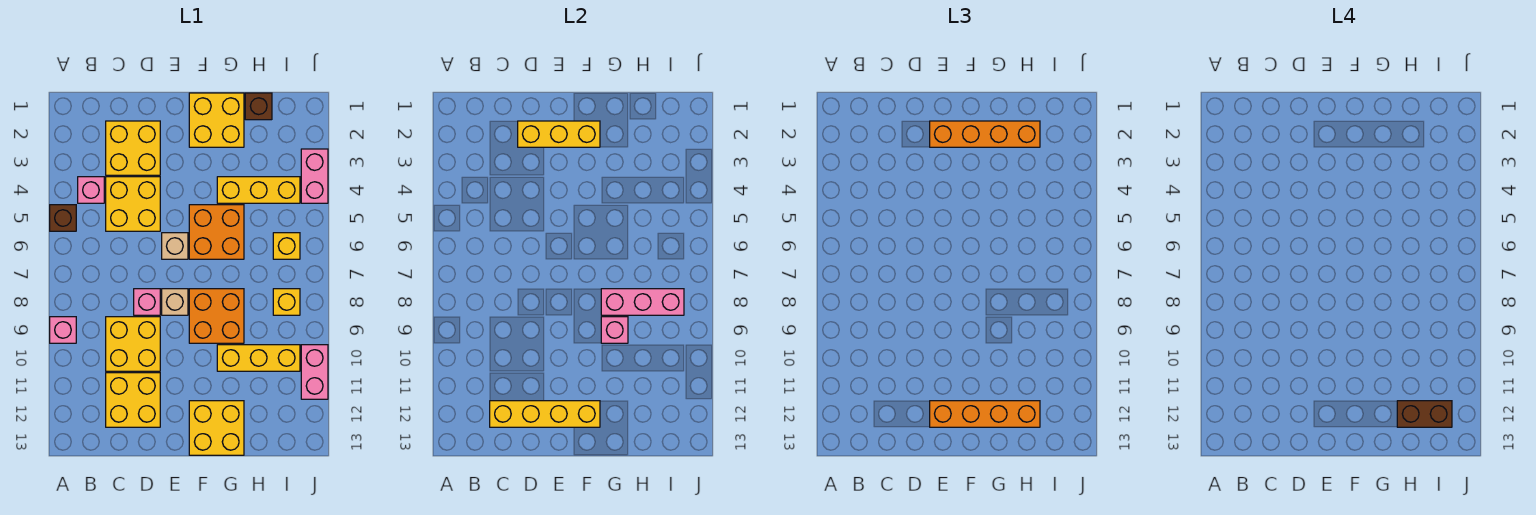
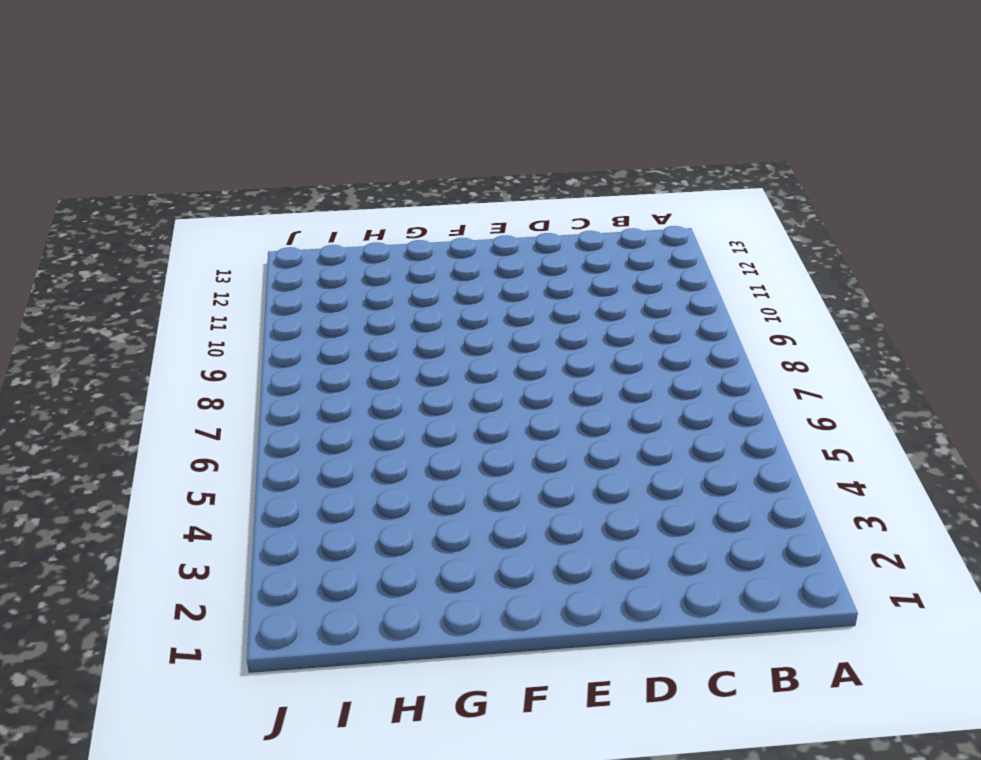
none -> brown 1x1 brick [50,205,76,231]
none -> pink 1x1 brick [50,317,76,343]
none -> pink 1x1 brick [78,177,104,203]

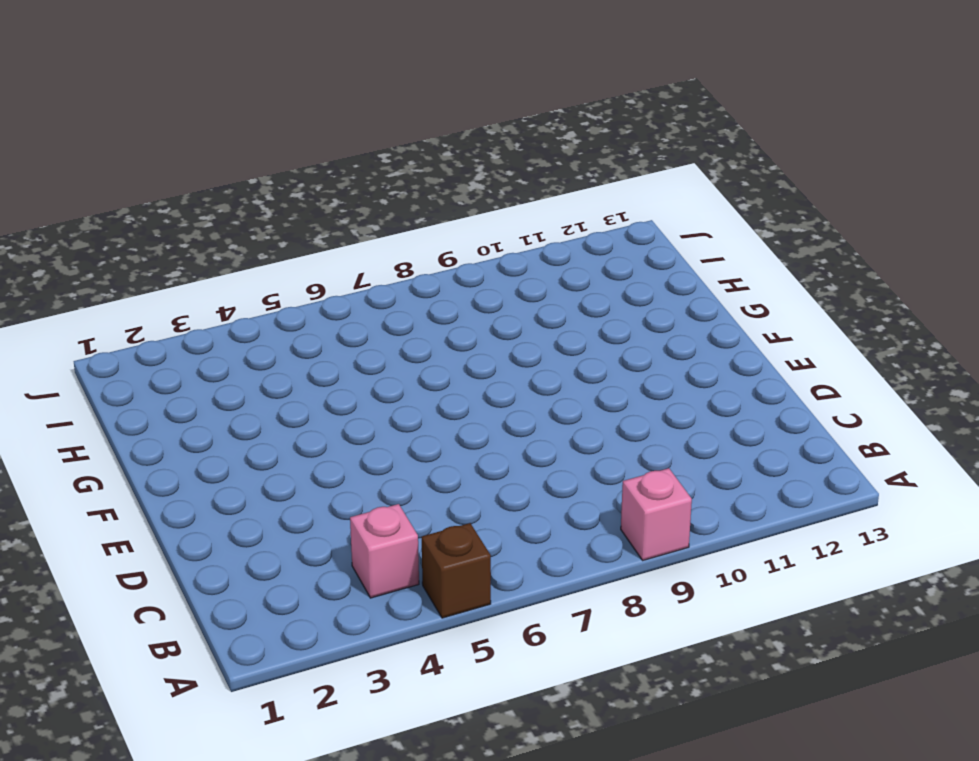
none -> yellow 2x2 brick [106,121,160,175]
none -> yellow 2x2 brick [106,177,160,231]
none -> yellow 2x2 brick [106,317,160,371]

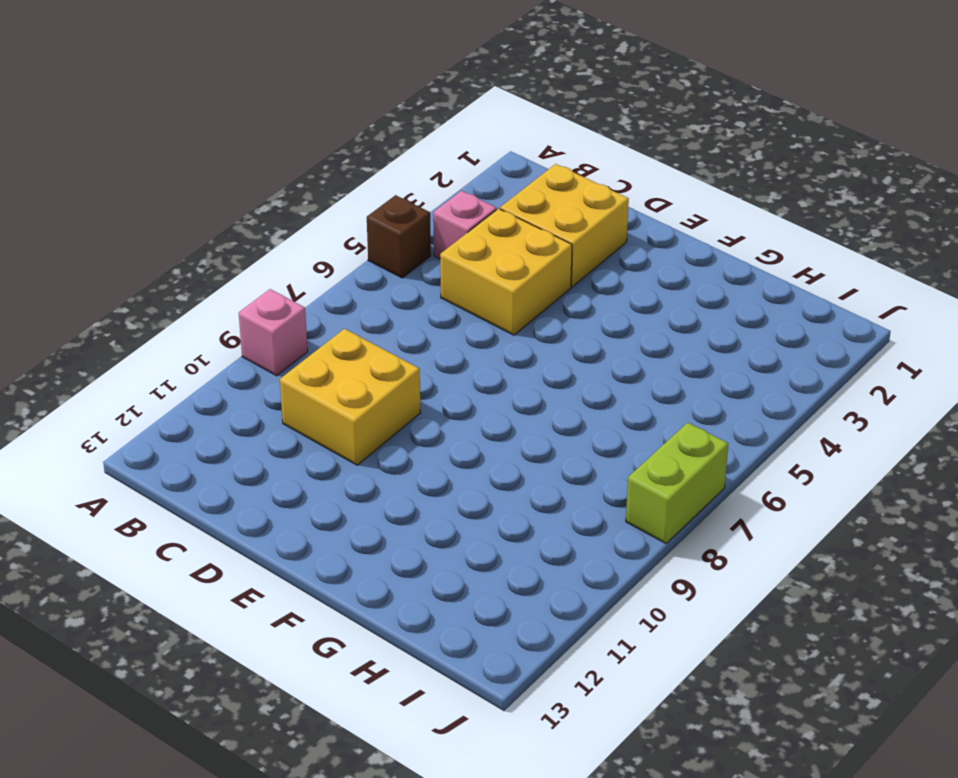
lime 1x2 brick [626,422,728,543] -> none
none -> yellow 2x2 brick [106,373,160,427]
none -> pink 1x1 brick [134,289,160,315]
none -> tan 1x1 brick [162,233,188,259]

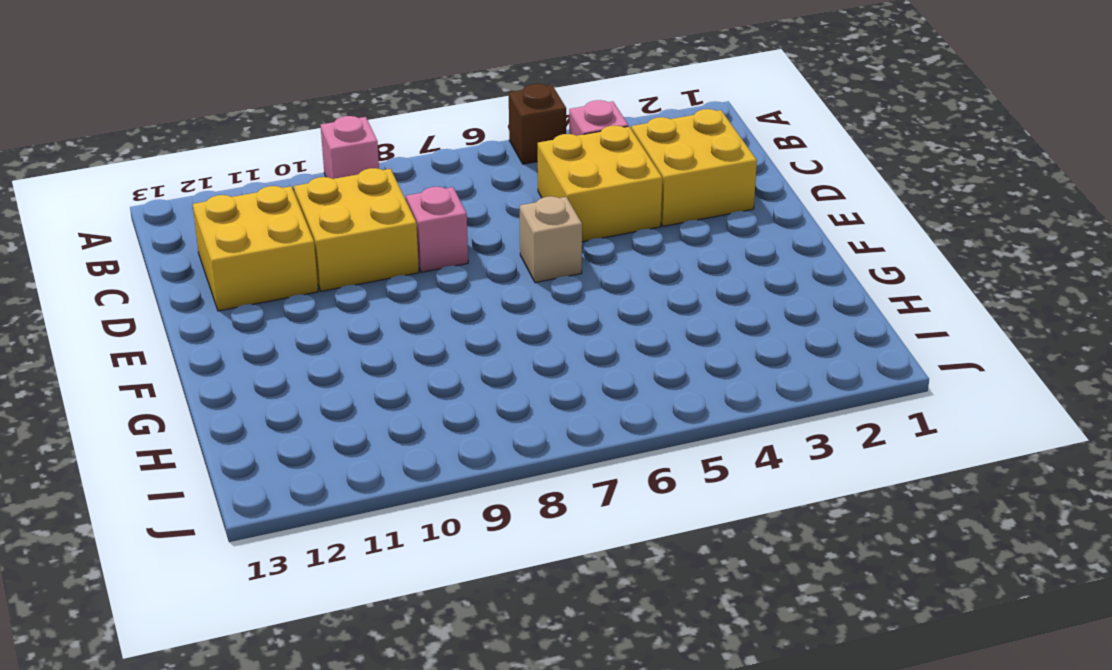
none -> tan 1x1 brick [162,289,188,315]
none -> yellow 2x2 brick [189,93,244,147]
none -> orange 2x2 brick [189,205,244,259]

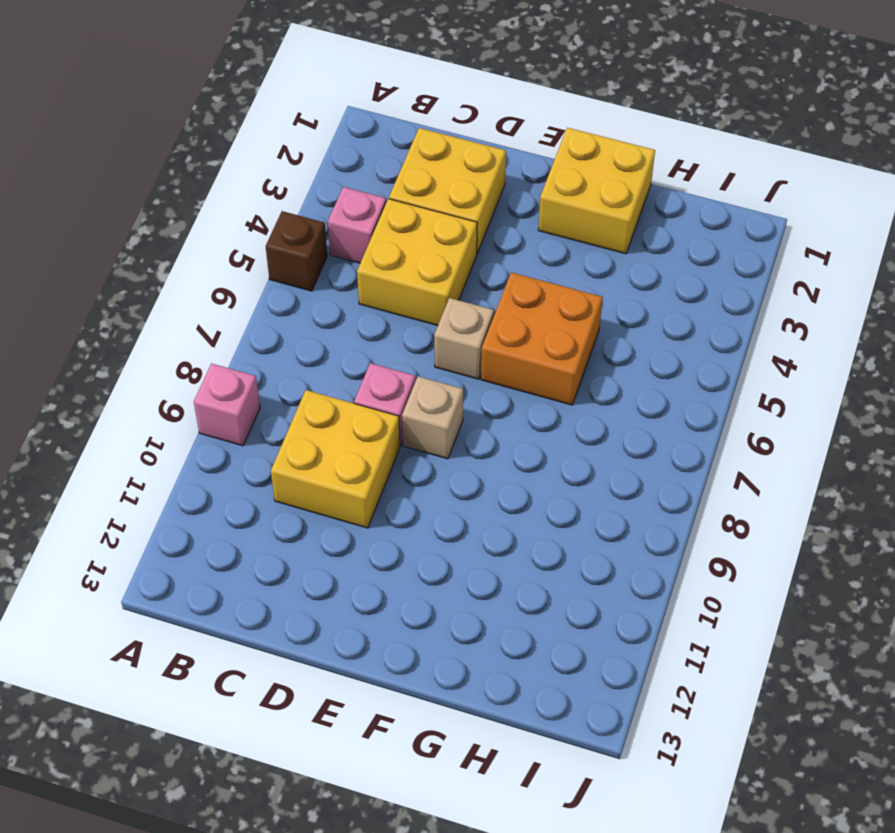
none -> yellow 2x2 brick [106,373,160,427]
none -> orange 2x2 brick [189,289,244,343]
none -> yellow 2x2 brick [189,401,244,455]

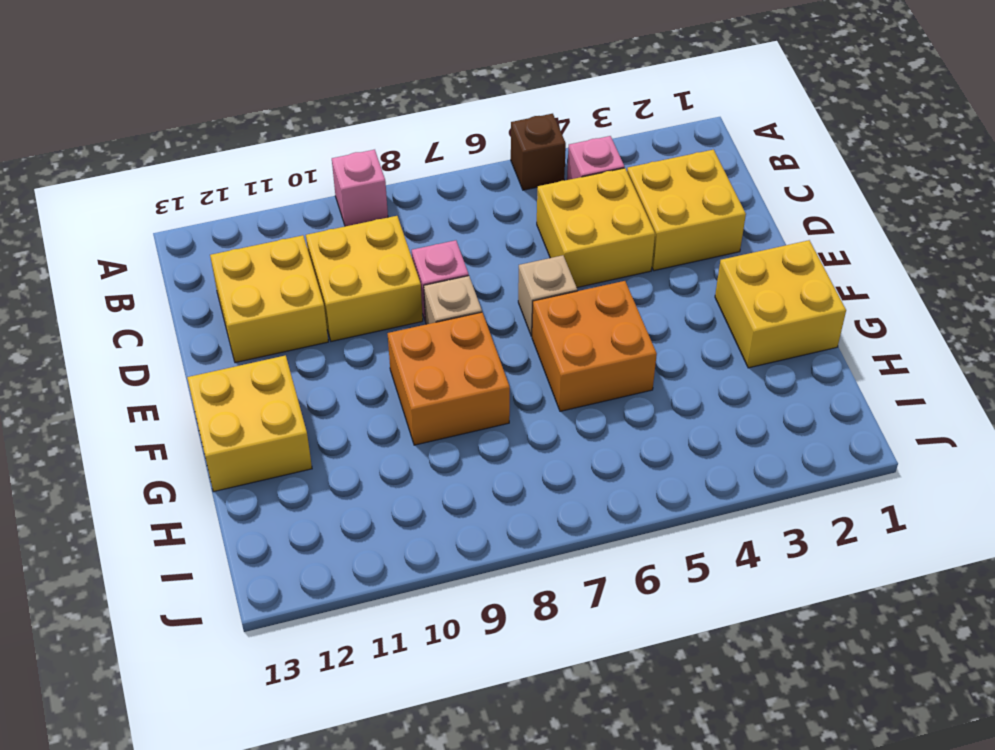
none -> yellow 1x3 brick [217,177,300,203]
none -> yellow 1x3 brick [217,345,300,371]
none -> brown 1x1 brick [245,93,272,120]

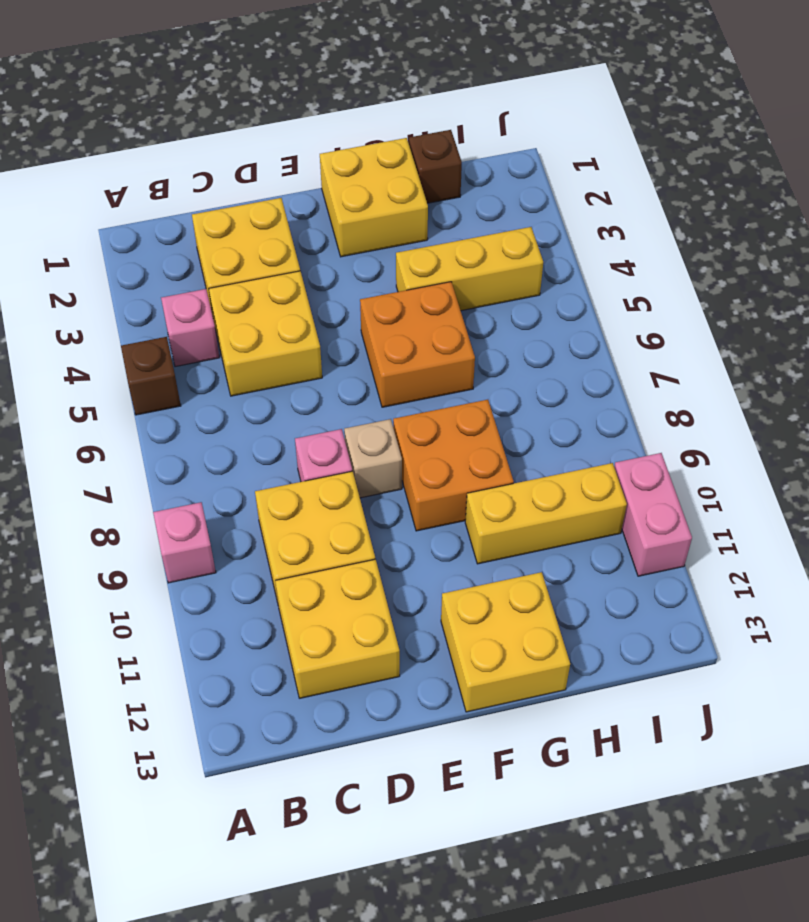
none -> tan 1x1 brick [162,233,188,259]
none -> yellow 1x1 brick [273,233,300,259]
none -> yellow 1x1 brick [273,289,300,315]

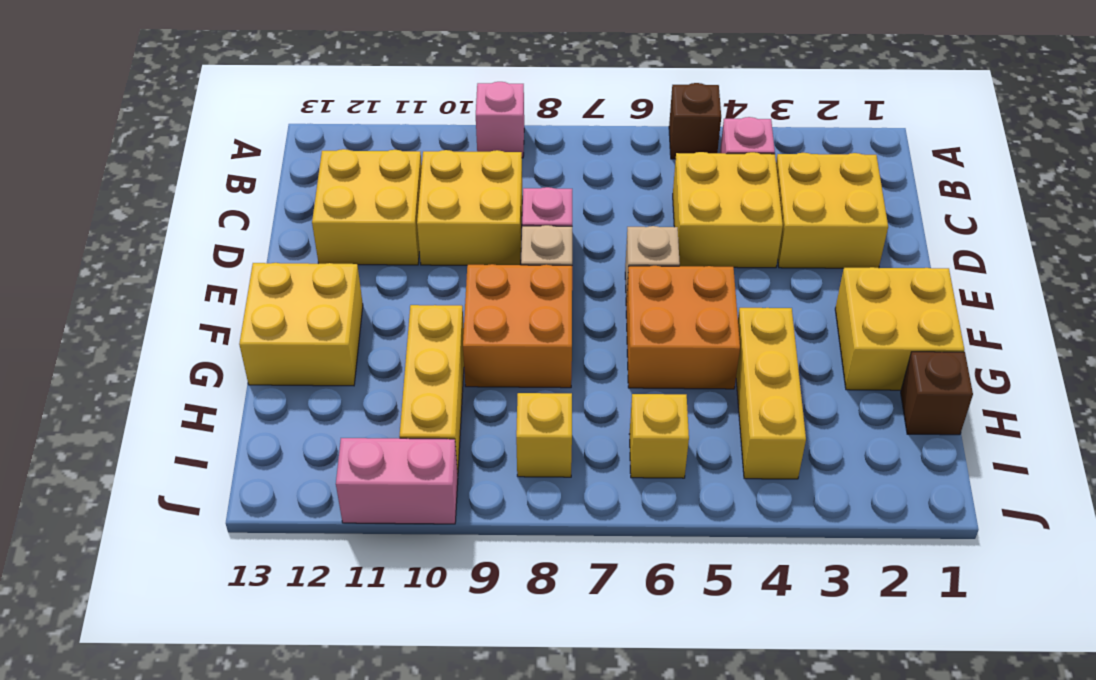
none -> pink 1x2 brick [301,149,328,203]
none -> yellow 1x4 brick [490,401,600,427]
none -> yellow 1x3 brick [518,121,600,147]

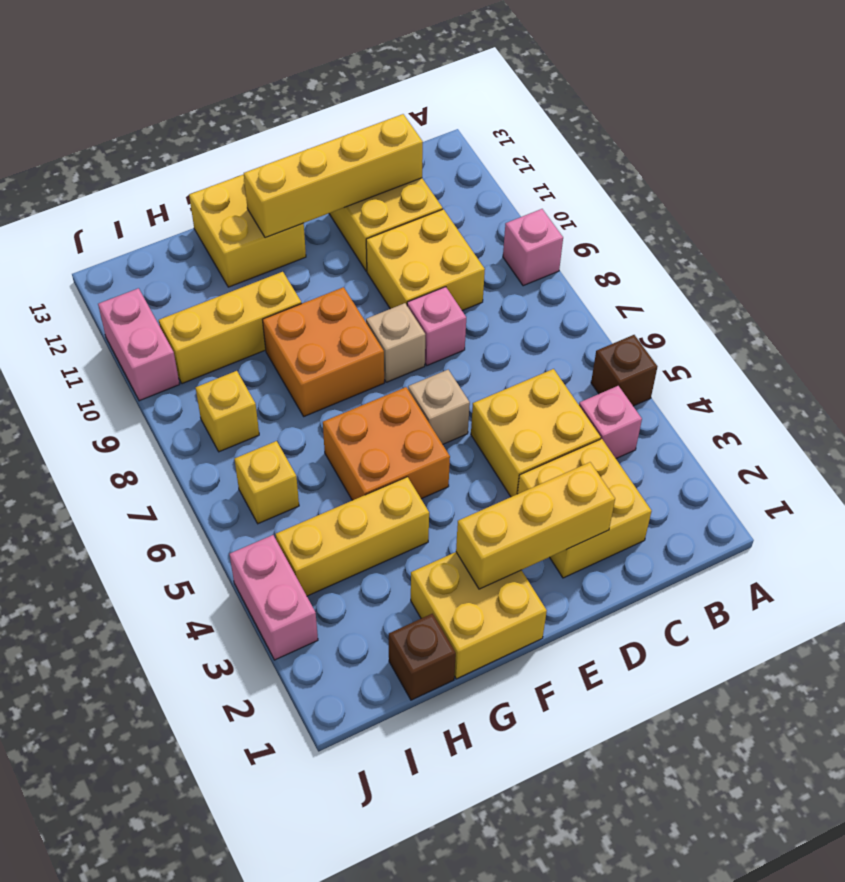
none -> pink 1x3 brick [601,289,684,315]
none -> pink 1x1 brick [601,317,628,343]
none -> orange 1x4 brick [930,121,1040,147]

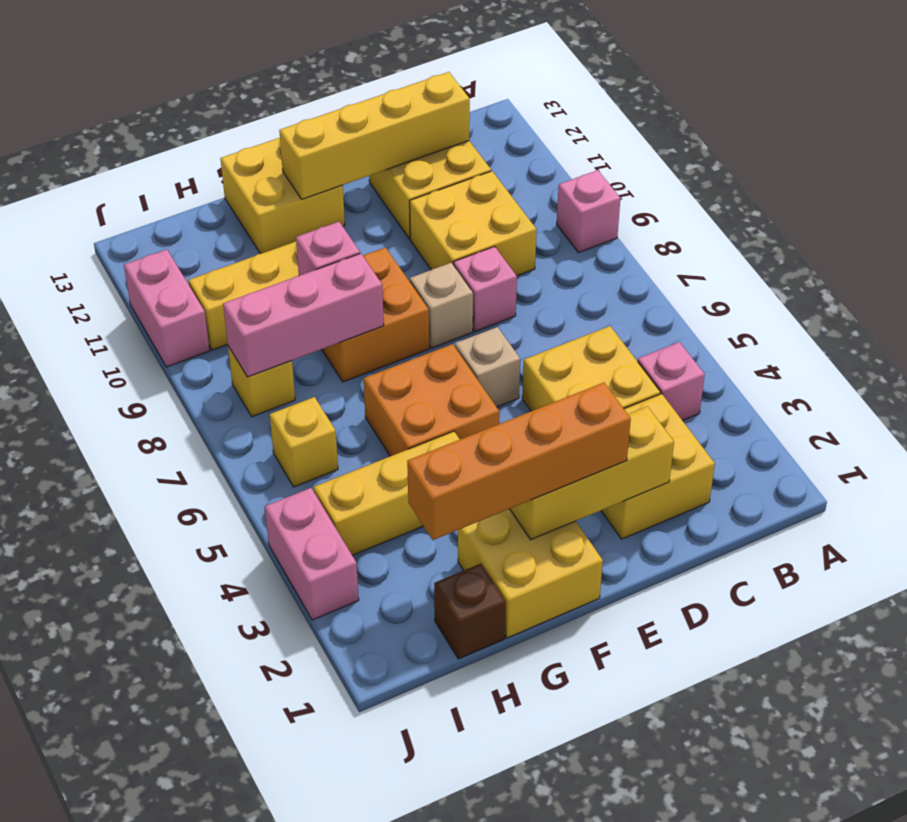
none -> brown 1x1 brick [50,205,76,231]
none -> orange 1x4 brick [930,401,1040,427]
none -> brown 1x2 brick [1397,401,1452,427]

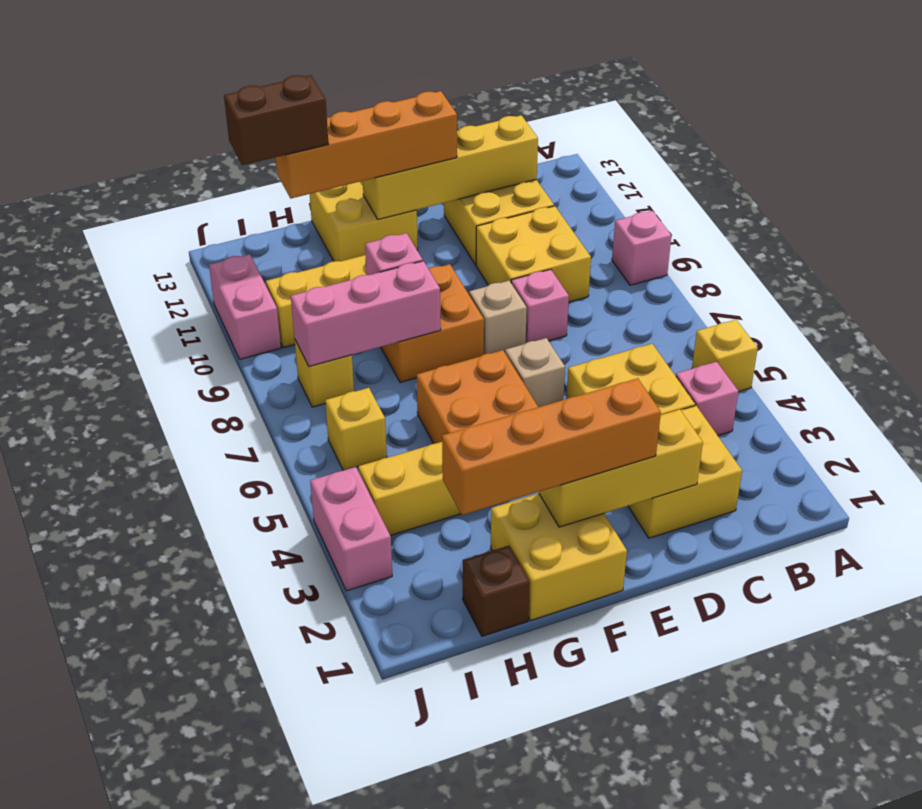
yellow 1x1 brick [692,320,758,391] -> brown 1x1 brick [50,205,76,231]

